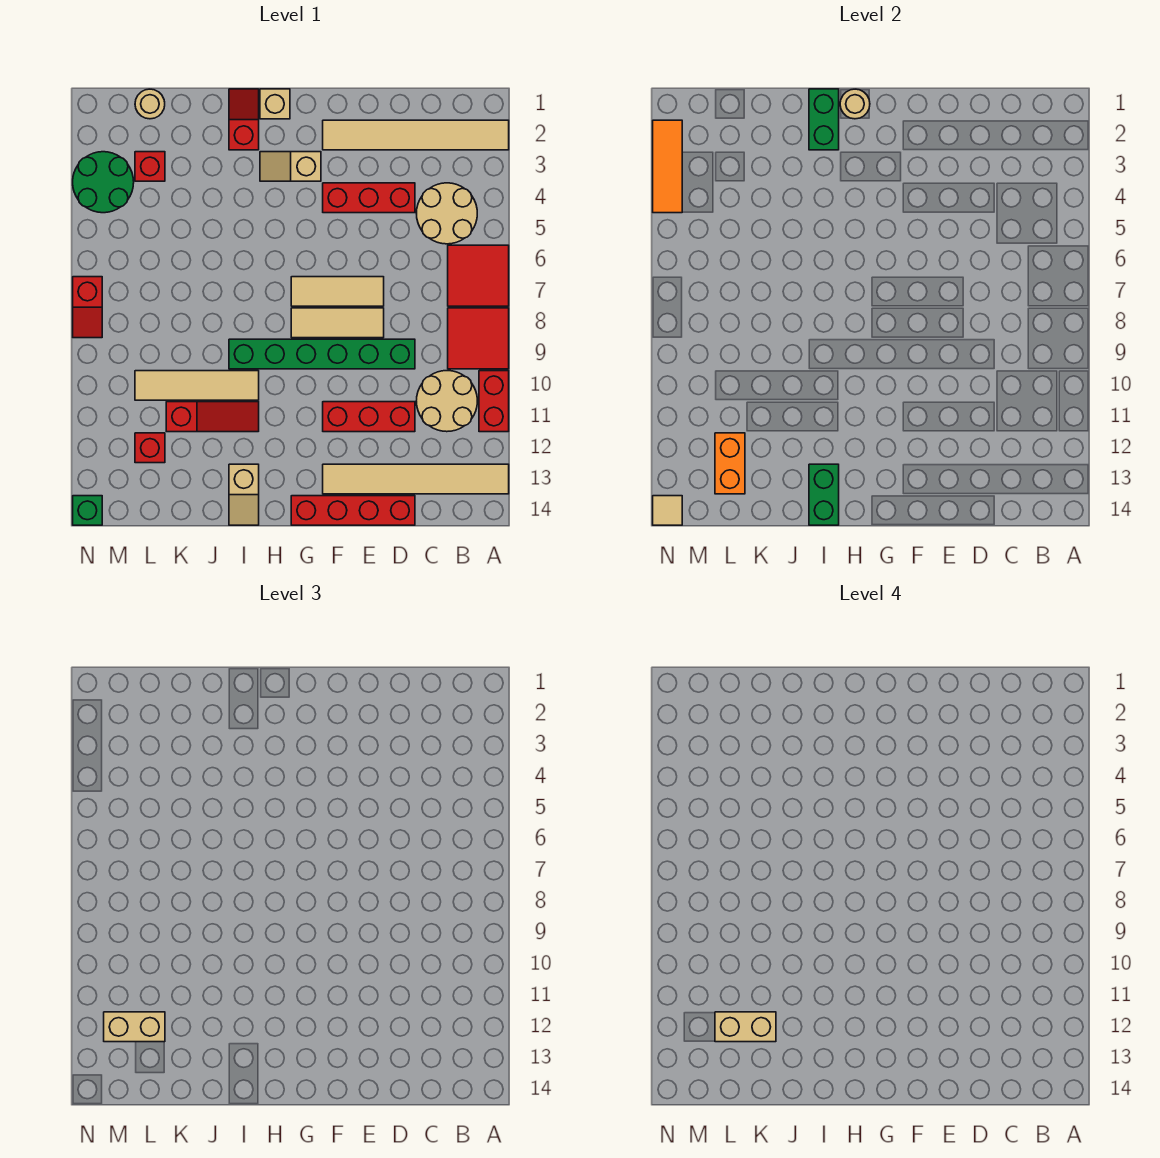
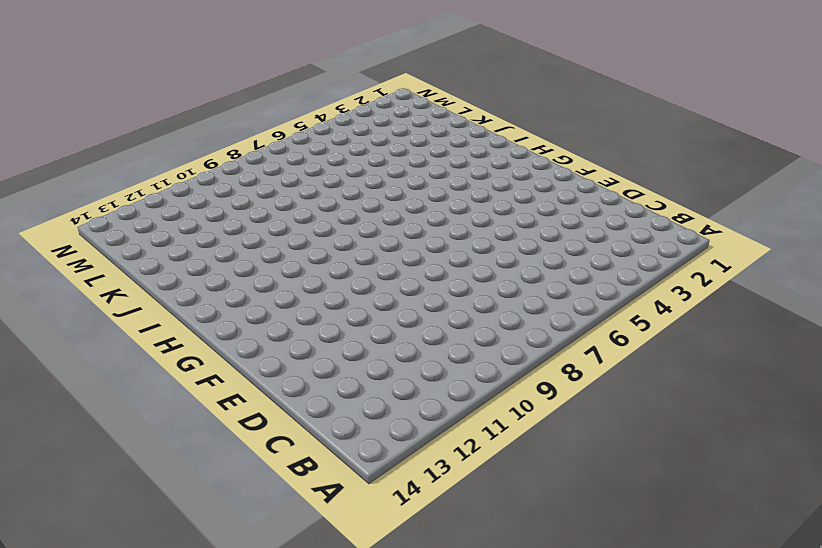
none -> tan 1x6 tile [323,120,509,150]
none -> red 2x2 tile [448,245,509,306]
none -> red 2x2 tile [448,308,509,369]
none -> red 1x2 brick [479,371,509,432]

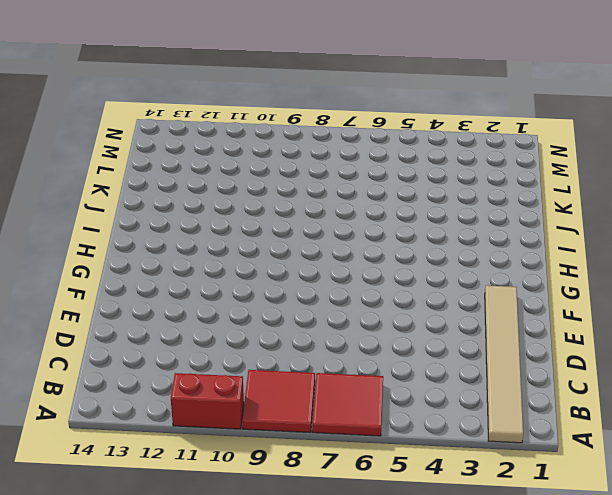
none -> tan 1x6 tile [323,464,509,494]
none -> tan 2x2 round brick [416,183,477,244]
none -> tan 2x2 round brick [416,371,477,432]
none -> red 1x3 brick [323,183,415,213]

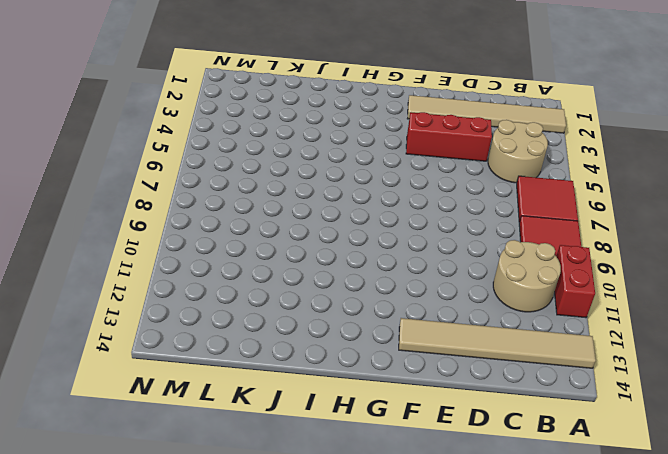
none -> green 1x6 brick [229,339,415,369]
none -> red 1x3 brick [323,402,415,432]
none -> red 1x4 brick [291,496,415,525]
none -> tan 1x3 tile [291,277,384,306]

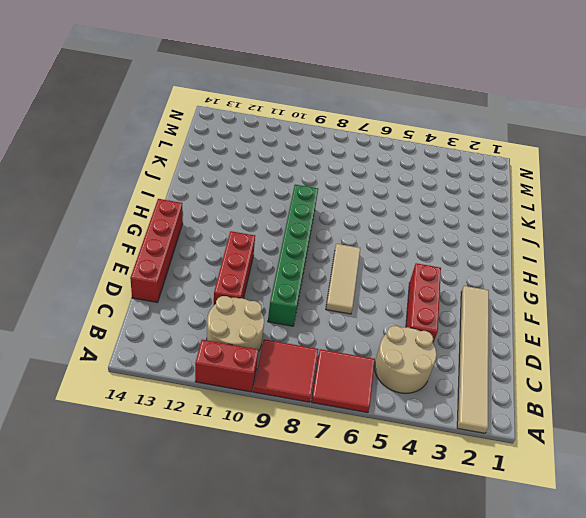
none -> tan 1x6 tile [323,464,509,494]
none -> tan 1x3 tile [291,308,384,338]
none -> tan 1x2 slope [260,152,321,181]
none -> tan 1x1 brick [260,89,290,119]

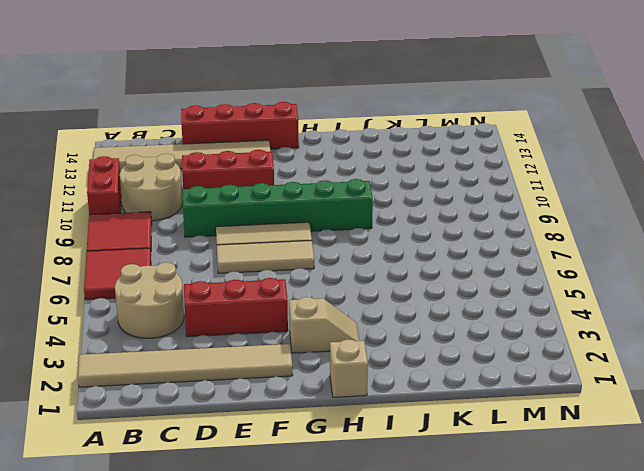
none -> red 1x2 slope [229,89,259,150]
none -> tan 1x4 tile [135,371,259,400]
none -> red 1x3 slope [166,402,259,432]
none -> tan 1x2 slope [229,464,259,525]

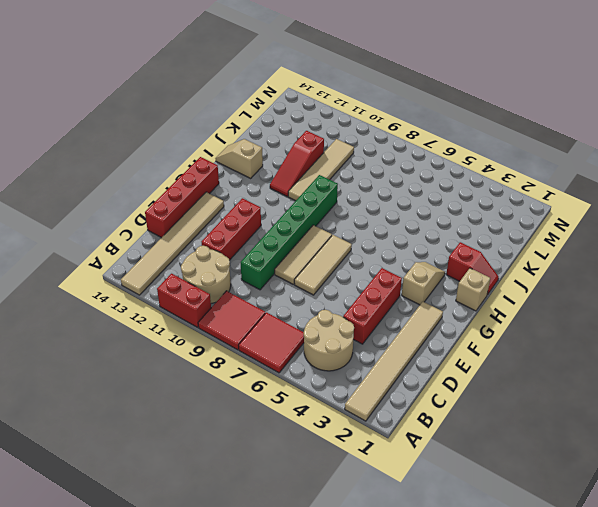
none -> tan 1x1 round brick [135,89,165,119]
none -> red 1x1 brick [135,152,165,181]
none -> red 1x1 brick [135,433,165,463]
none -> green 2x2 round brick [73,152,134,213]

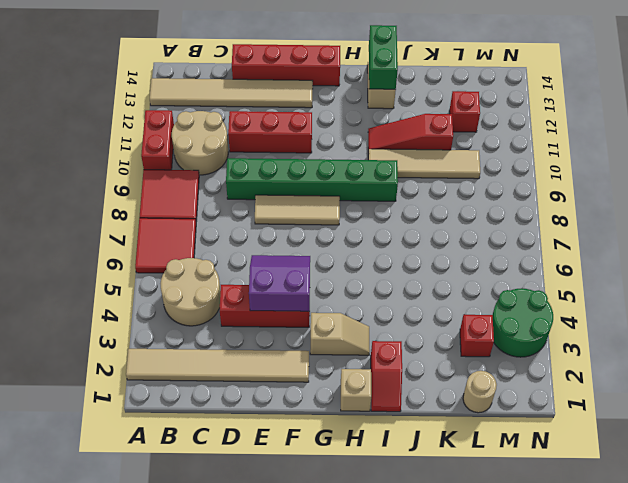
purple 2x2 slope [249,255,310,311] -> none
none -> tan 1x3 tile [291,277,384,306]
none -> red 1x2 slope [73,277,102,338]
none -> green 1x1 brick [73,496,102,525]
none -> tan 1x1 round brick [840,89,870,119]

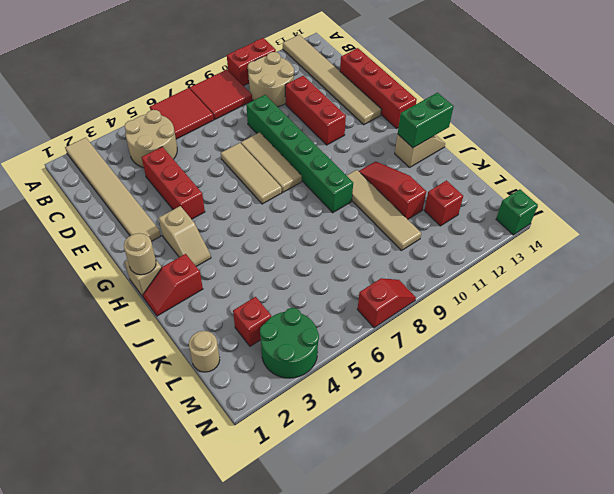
none -> green 1x2 brick [809,89,839,150]
none -> orange 1x2 brick [715,433,745,494]
none -> orange 1x3 tile [653,120,682,213]
none -> tan 1x1 tile [653,496,682,525]

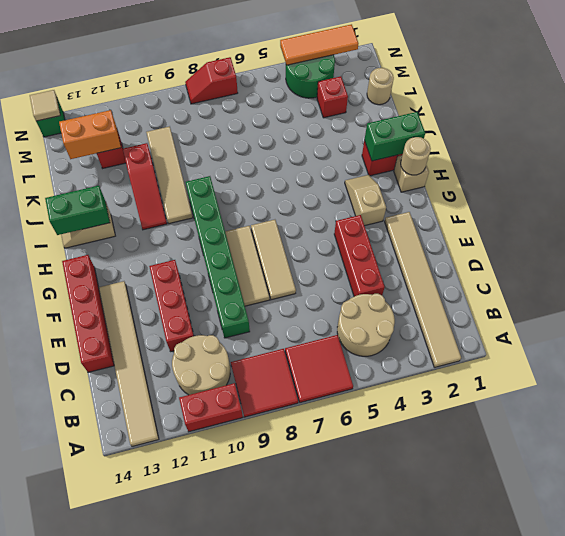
none -> tan 1x2 brick [104,1012,165,1042]
none -> tan 1x2 brick [715,1012,776,1042]

